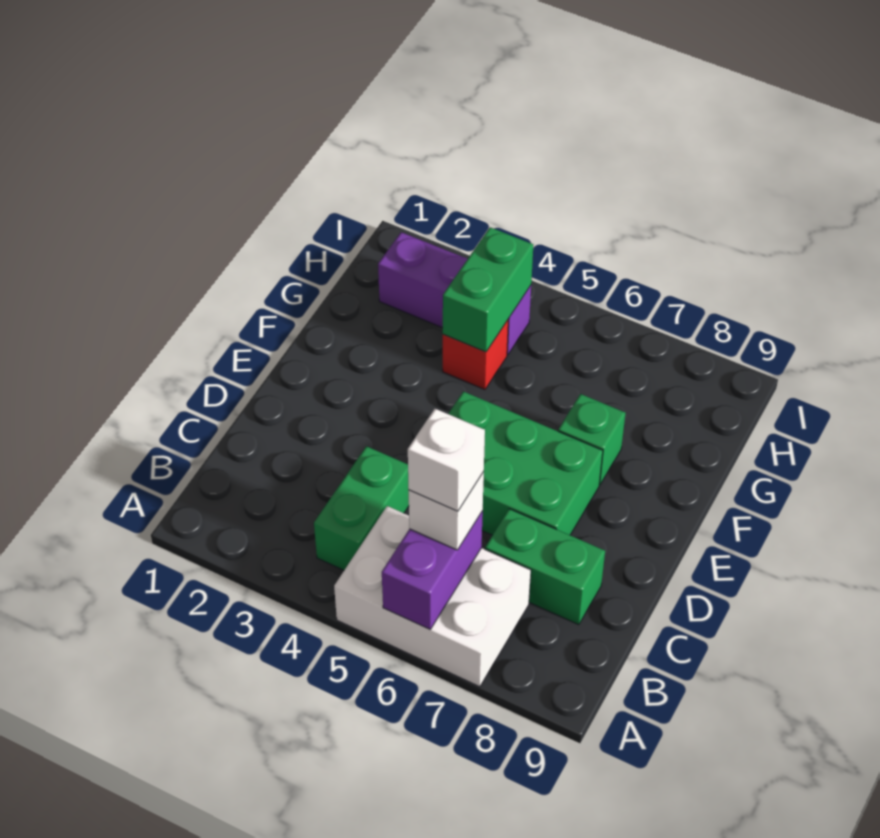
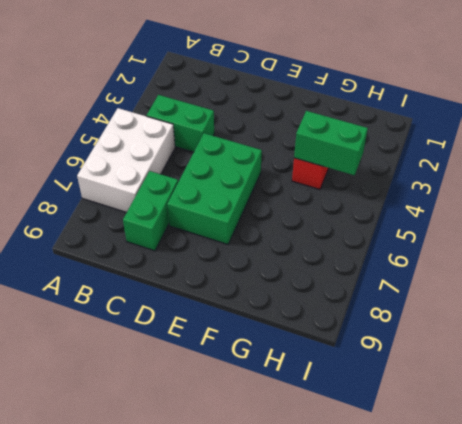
none -> green 1x1 brick [558,394,626,485]
none -> purple 1x3 brick [378,232,531,355]

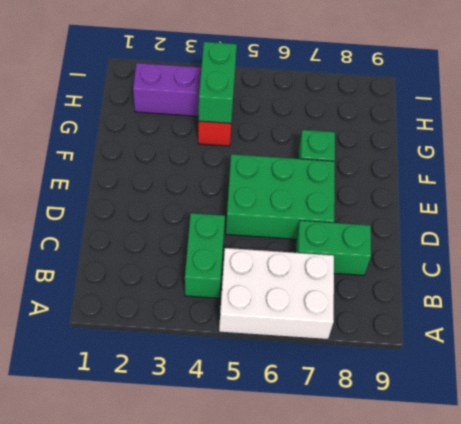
none -> purple 1x2 brick [382,511,483,629]
none -> white 1x1 brick [409,472,484,550]

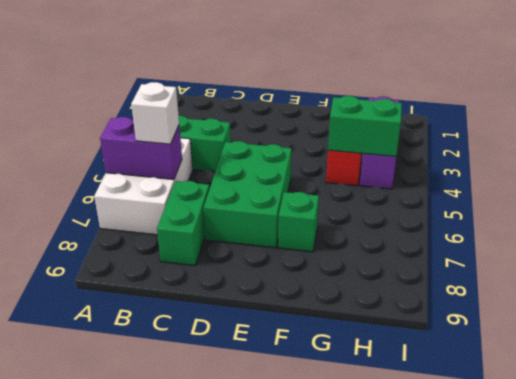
none -> white 1x1 brick [408,409,485,511]

